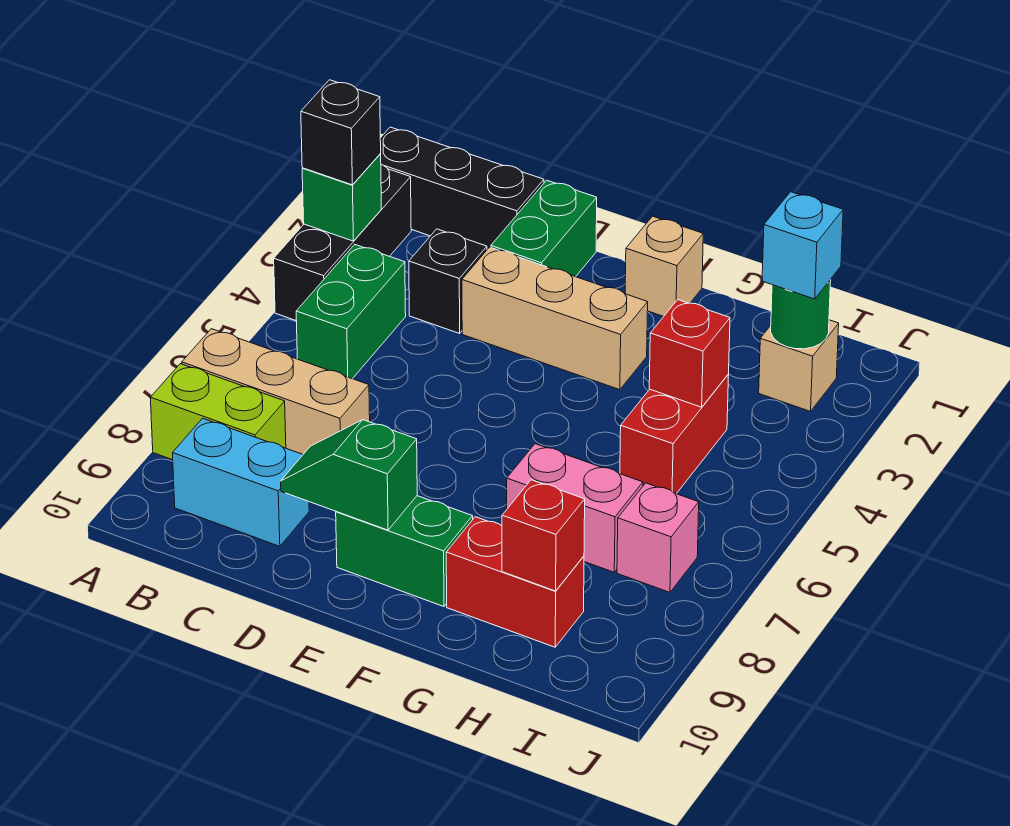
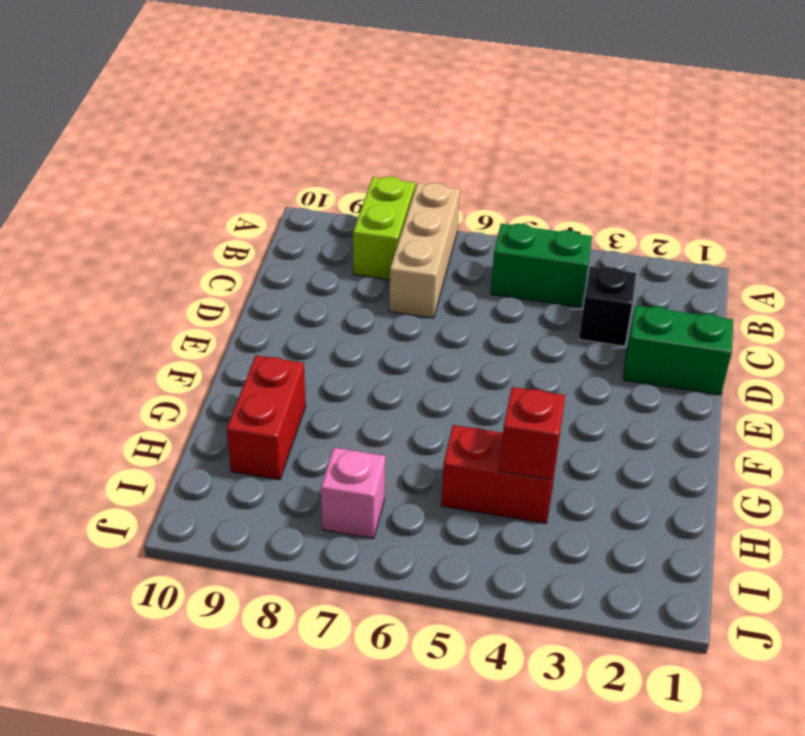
none -> black 1x3 brick [380,127,544,249]
none -> black 1x3 brick [274,165,411,320]
none -> cyan 1x2 brick [173,418,309,546]

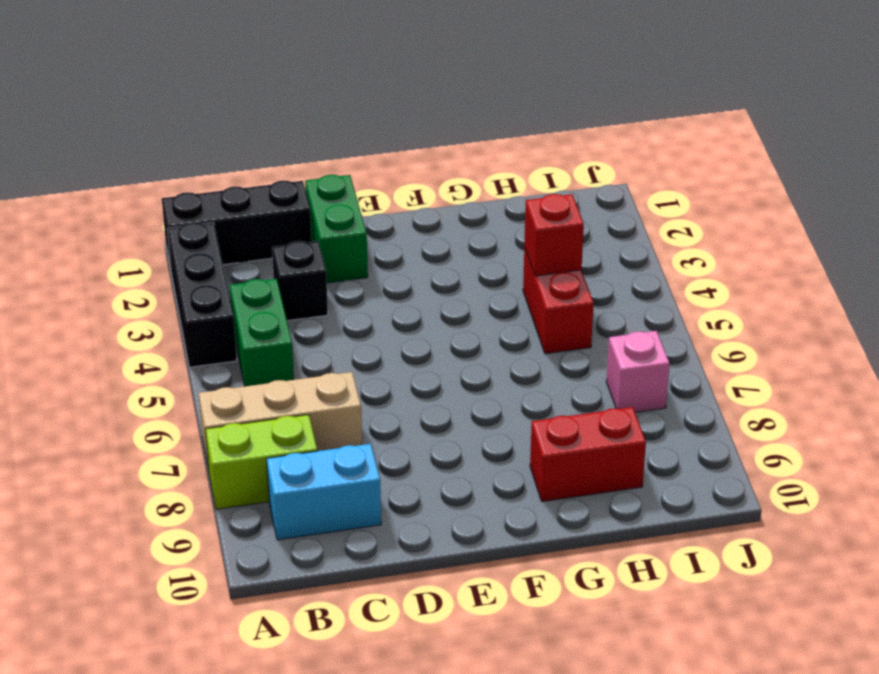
none -> tan 1x3 brick [462,247,648,390]
none -> green 1x2 brick [336,496,473,606]
none -> tan 1x1 brick [625,216,703,316]

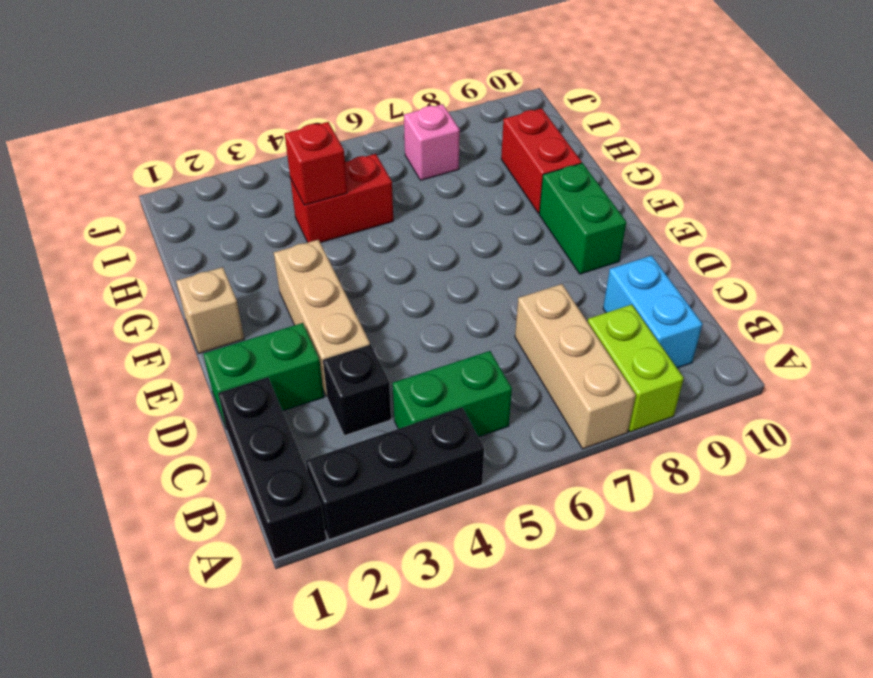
none -> pink 1x2 brick [507,444,643,572]
none -> tan 1x1 brick [759,320,839,411]
none -> green 1x1 brick [302,154,381,241]

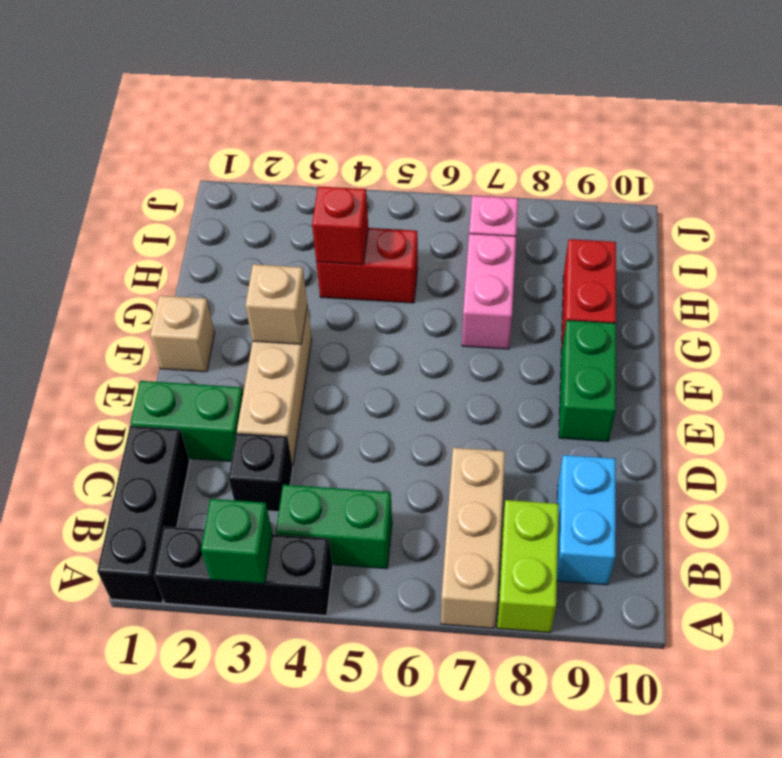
tan 1x1 brick [245,264,307,344] -> tan 1x1 brick moved to [759,320,839,411]
none -> green 1x2 slope [281,420,417,530]
none -> red 1x1 brick [502,480,585,591]
none -> green 1x1 round brick [771,279,831,349]

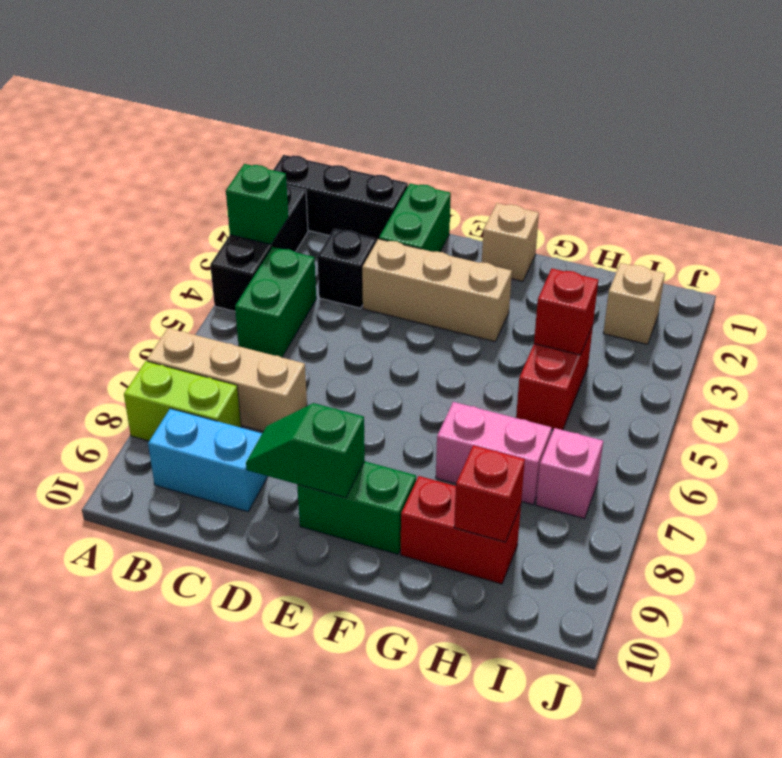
none -> green 1x1 round brick [771,279,831,349]
none -> black 1x1 brick [301,80,381,185]
none -> cyan 1x1 brick [762,192,843,299]

